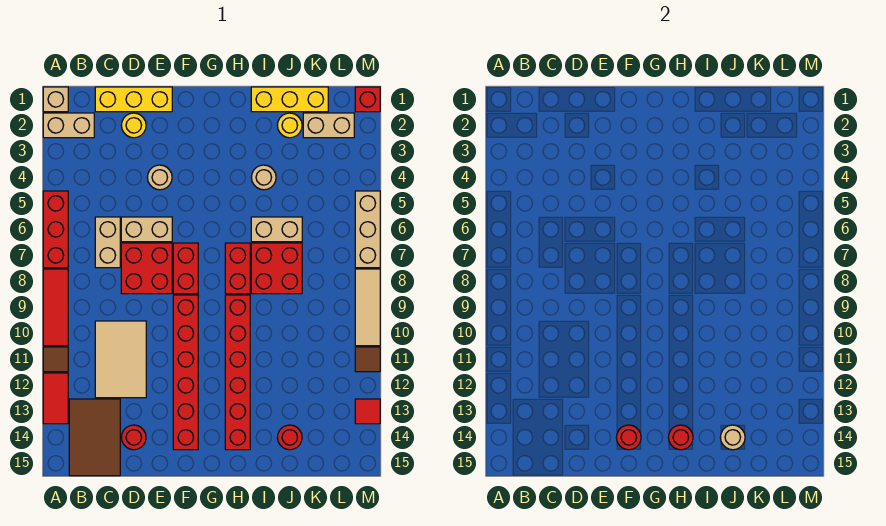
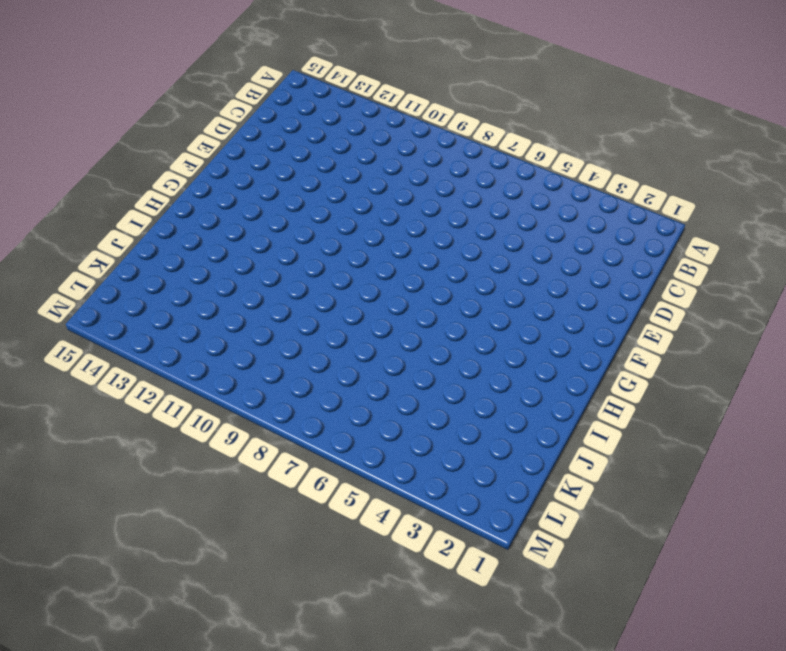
none -> tan 1x1 brick [43,87,68,112]
none -> tan 1x2 brick [43,113,94,138]
none -> red 1x3 brick [43,191,68,268]
none -> red 1x3 tile [43,269,68,346]

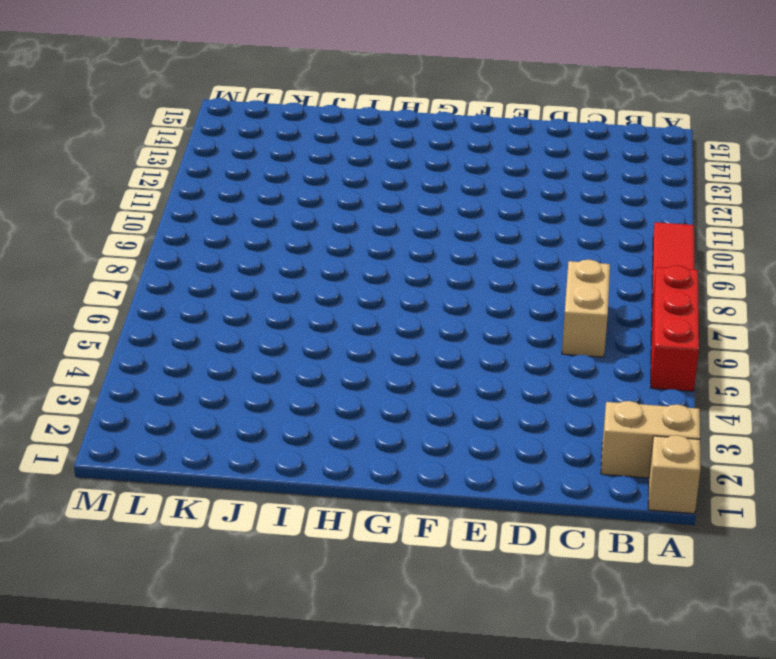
none -> brown 1x1 tile [43,347,68,372]
none -> red 1x2 tile [43,373,68,424]
none -> brown 2x3 tile [69,399,120,476]
none -> yellow 1x3 brick [95,87,172,112]

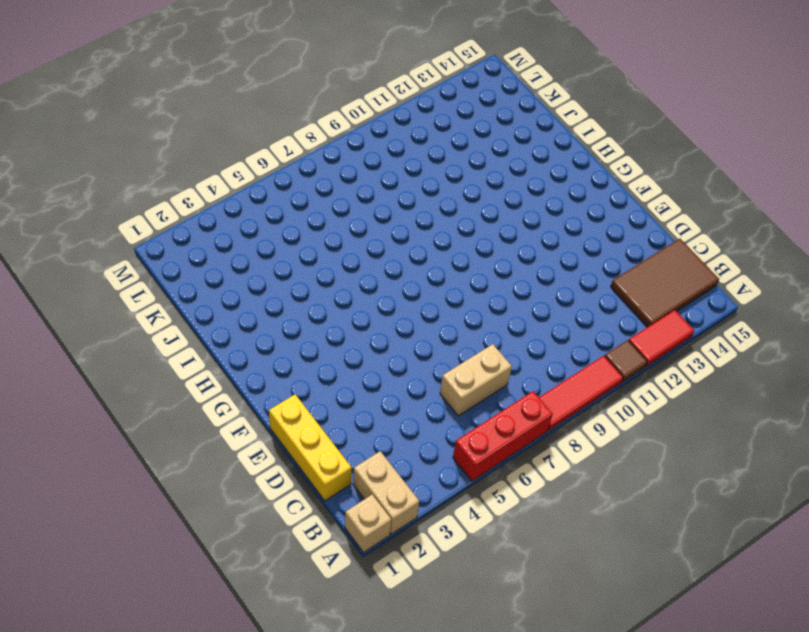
none -> tan 2x3 tile [95,321,146,398]
none -> yellow 1x1 round brick [121,113,146,138]
none -> tan 1x2 brick [121,217,172,242]
none -> red 2x2 brick [121,243,172,294]

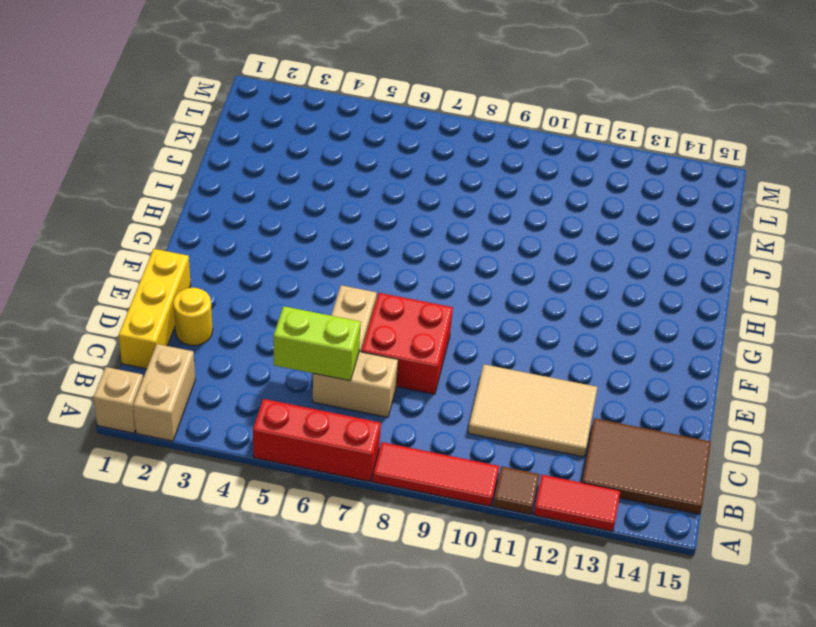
lime 1x2 brick [273,306,361,381] -> none
none -> red 1x1 round brick [121,425,146,450]
none -> tan 1x1 round brick [147,165,172,190]
none -> red 1x2 brick [173,243,198,294]
none -> red 1x6 brick [173,295,198,450]

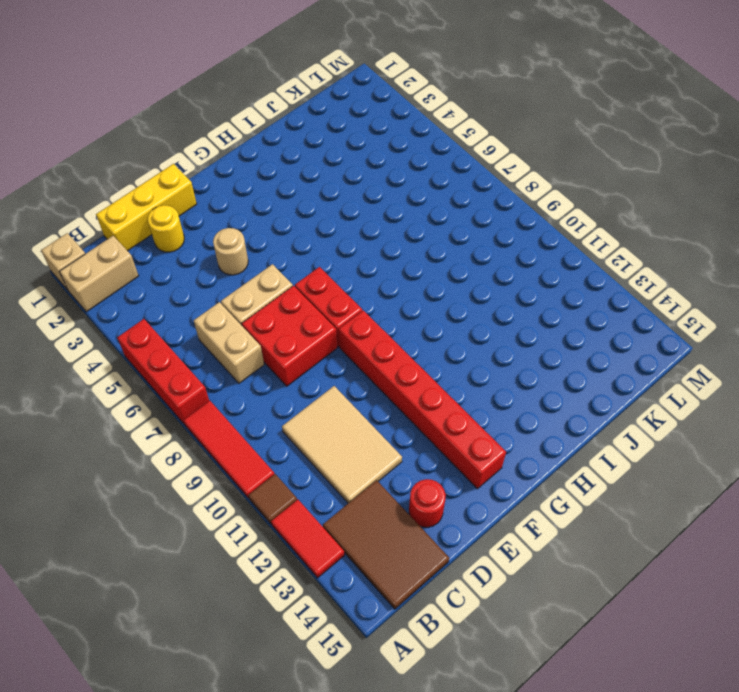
none -> red 1x2 brick [225,243,250,294]
none -> red 1x6 brick [225,295,250,450]
none -> yellow 1x3 brick [251,87,328,112]
none -> tan 1x1 round brick [251,165,276,190]

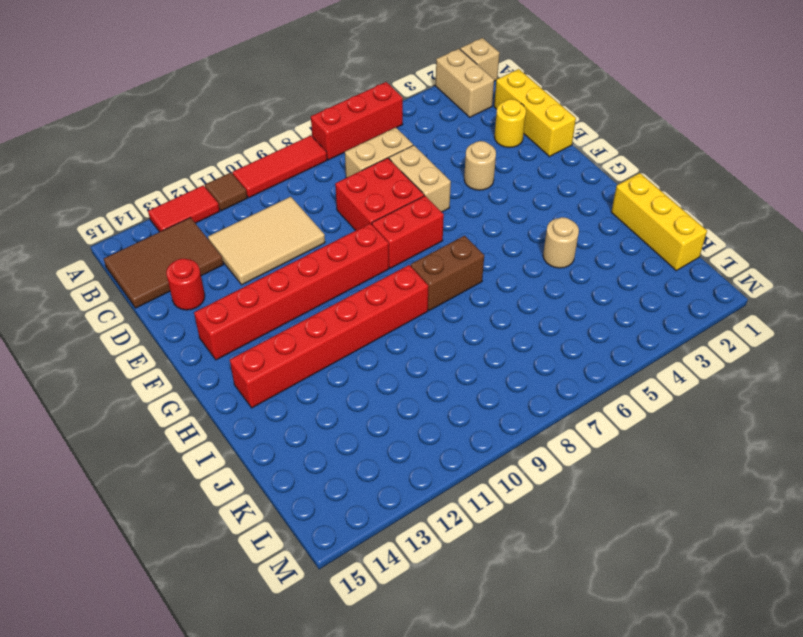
brown 1x2 brick [411,236,484,311] -> red 1x2 brick [225,243,250,294]
none -> tan 1x2 brick [251,217,302,242]
none -> red 2x2 brick [251,243,302,294]
none -> yellow 1x1 round brick [277,113,302,138]
none -> red 1x1 round brick [277,425,302,450]

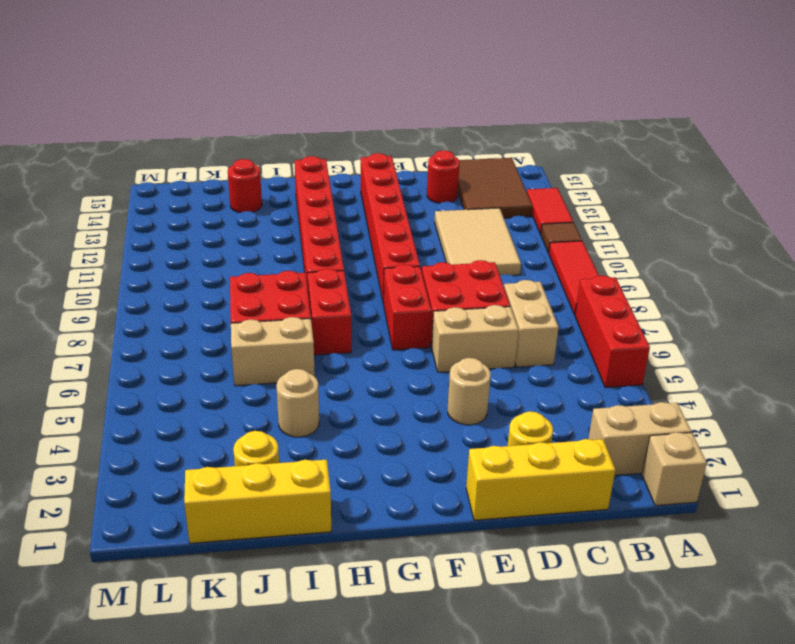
none -> tan 1x2 brick [303,113,354,138]
none -> red 1x1 brick [355,87,380,112]
none -> tan 1x3 brick [355,191,380,268]
none -> tan 1x3 tile [355,269,380,346]

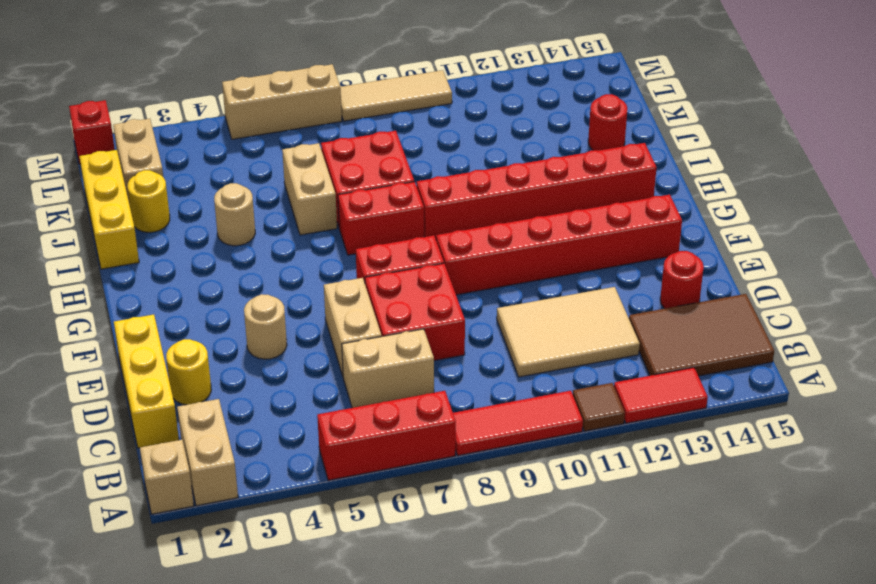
none -> brown 1x1 tile [355,347,380,372]
none -> red 1x1 tile [355,399,380,424]
none -> red 1x1 round brick [616,425,641,450]
none -> red 1x1 round brick [668,425,693,450]

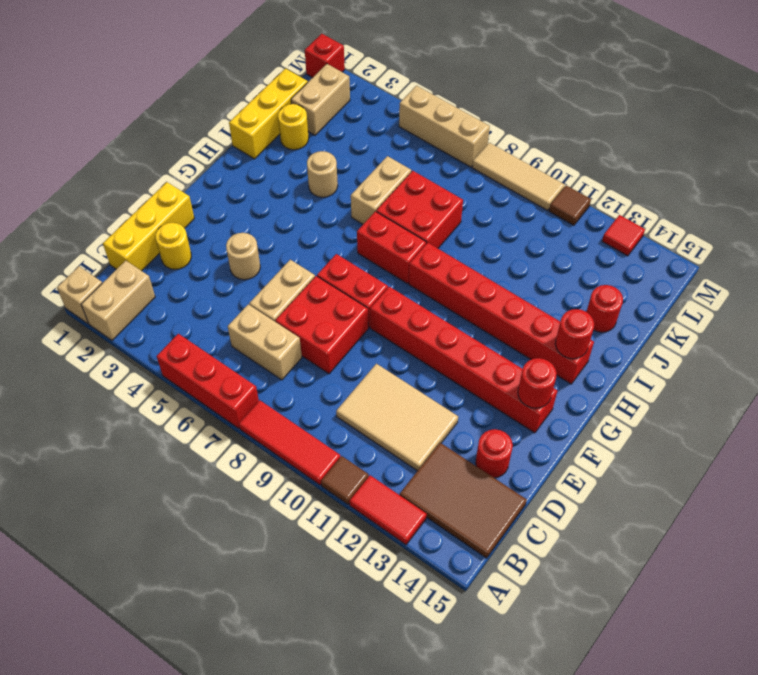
none -> tan 1x1 round brick [720,425,745,450]

